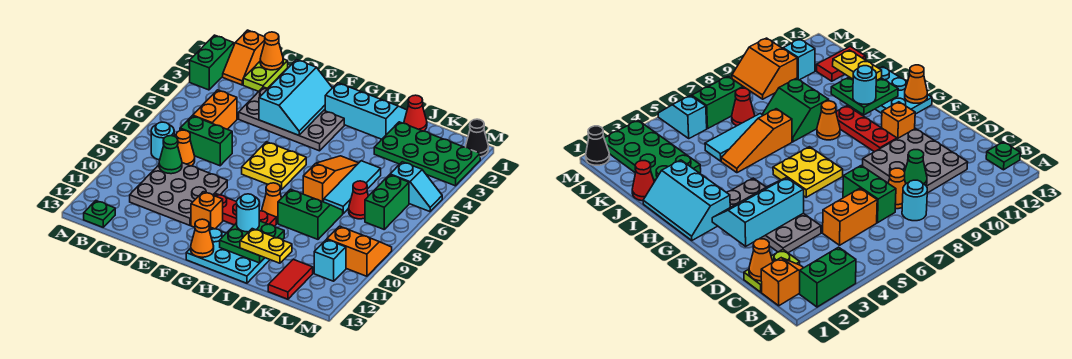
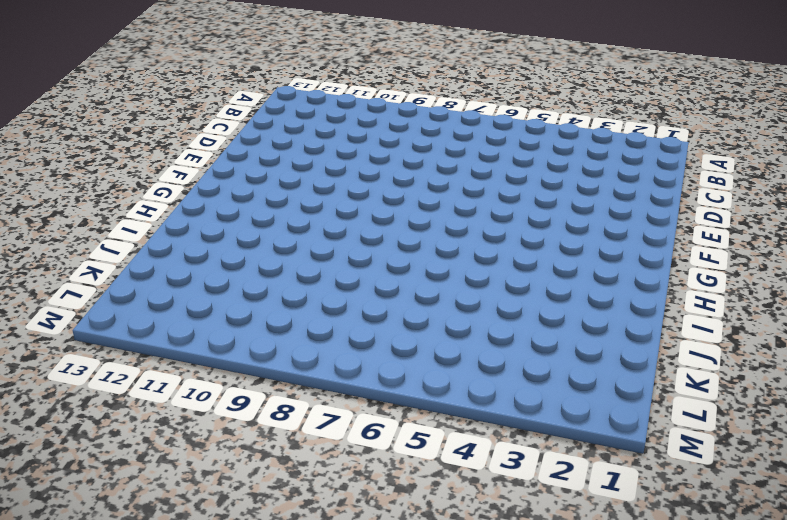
none -> green 1x2 brick [190,35,234,90]
none -> orange 1x2 slope [223,30,265,85]
none -> cyan 1x1 round brick [151,122,174,160]
none -> green 1x1 plate [84,201,115,227]

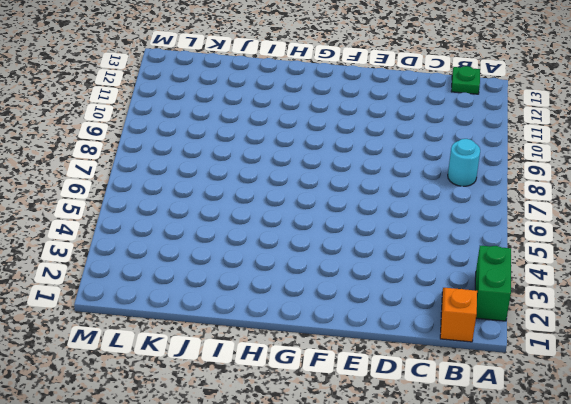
none -> lime 1x2 plate [243,59,288,91]
none -> orange 1x2 brick [193,90,237,129]
none -> green 1x2 brick [180,116,232,166]
none -> orange 1x1 cone [176,130,195,166]

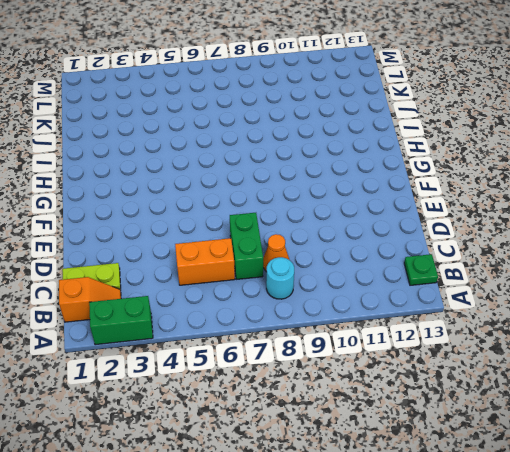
none -> grey 3x3 plate [130,163,227,225]
none -> grey 2x4 plate [239,87,344,151]
none -> yellow 2x2 plate [242,142,306,190]
none -> red 1x3 plate [214,194,276,226]

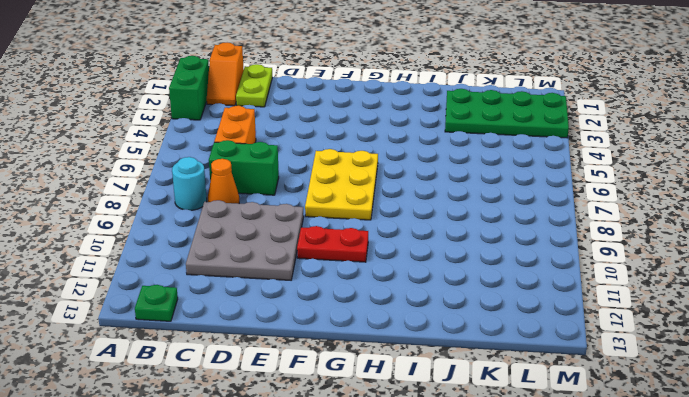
yellow 2x3 plate [305,149,378,220] -> yellow 2x2 plate [242,142,306,190]
red 1x2 plate [297,226,368,262] -> red 1x3 plate [214,194,276,226]
none -> grey 2x4 plate [239,87,344,151]
none -> orange 1x1 brick [191,192,223,229]
none -> cyan 2x3 slope [325,83,407,139]
none -> cyan 2x3 plate [186,228,270,283]

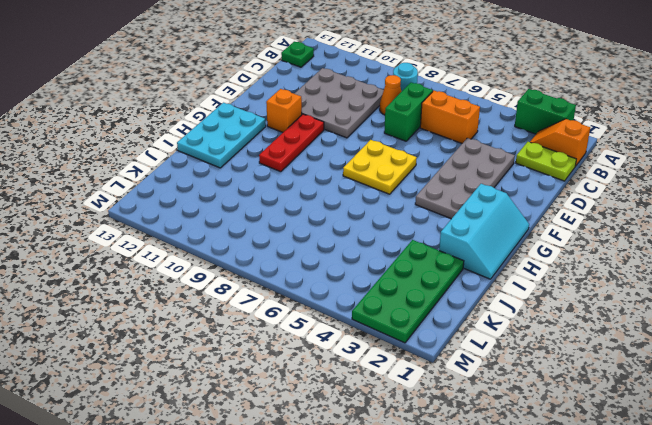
none -> orange 1x1 cone [262,183,281,221]
none -> orange 1x3 slope [303,156,358,202]
none -> green 2x2 slope [278,189,343,239]
none -> red 1x1 cone [404,95,427,131]

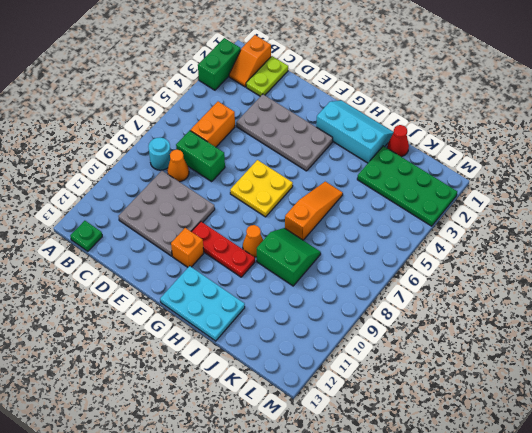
none -> cyan 1x3 tile [324,161,381,213]
none -> red 1x1 cone [349,181,368,219]
none -> red 1x2 tile [268,259,313,299]
none -> cyan 1x2 slope [390,162,442,212]

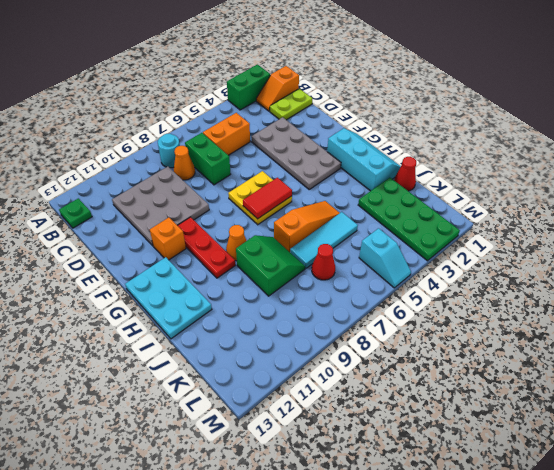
red 1x2 tile [243,178,292,219] -> red 1x2 tile moved to [268,259,313,299]
none -> green 1x2 brick [365,175,409,229]
none -> orange 2x2 slope [327,226,392,276]
none -> cyan 1x1 brick [314,240,346,281]
none -> black 1x1 cone [466,119,488,157]

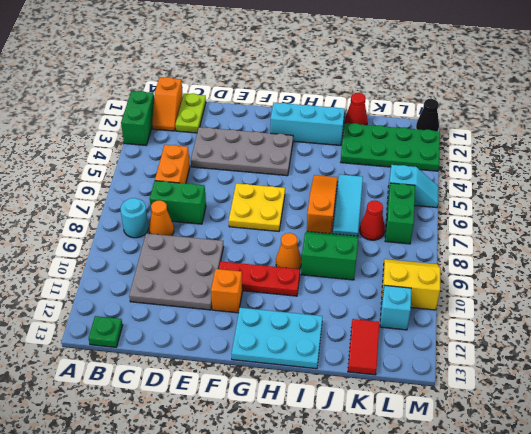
yellow 2x2 slope [382,259,440,310] -> orange 2x2 slope [327,226,392,276]
none -> orange 1x1 cone [260,32,283,70]
none -> green 1x1 cone [159,136,182,174]
none -> cyan 2x3 slope [259,60,332,135]
none -> orange 1x1 cone [191,219,214,257]

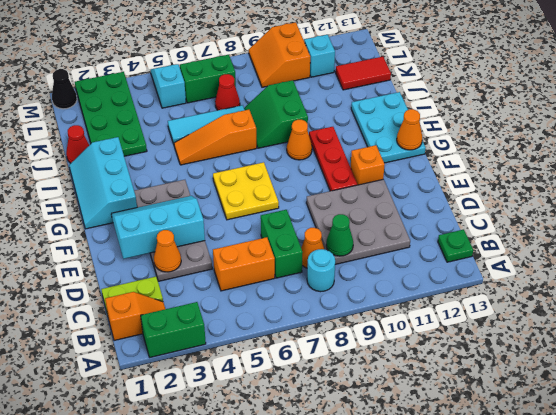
orange 1x1 cone [154,230,181,272] -> orange 1x1 cone moved to [260,32,283,70]
none -> green 2x2 plate [220,221,284,263]
none -> cyan 1x1 round brick [236,194,259,232]
none -> yellow 1x2 plate [240,229,292,263]

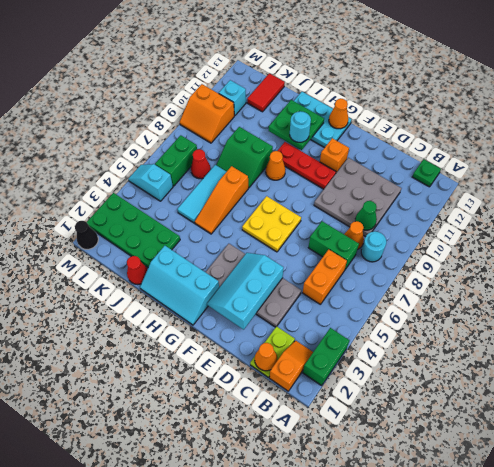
none -> yellow 1x2 plate [240,229,292,263]

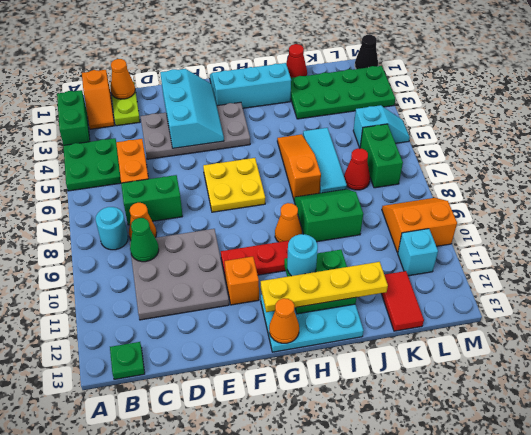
green 2x2 plate [63,138,121,191] -> none
yellow 1x4 plate [261,262,388,312] -> yellow 1x2 plate [240,229,292,263]

